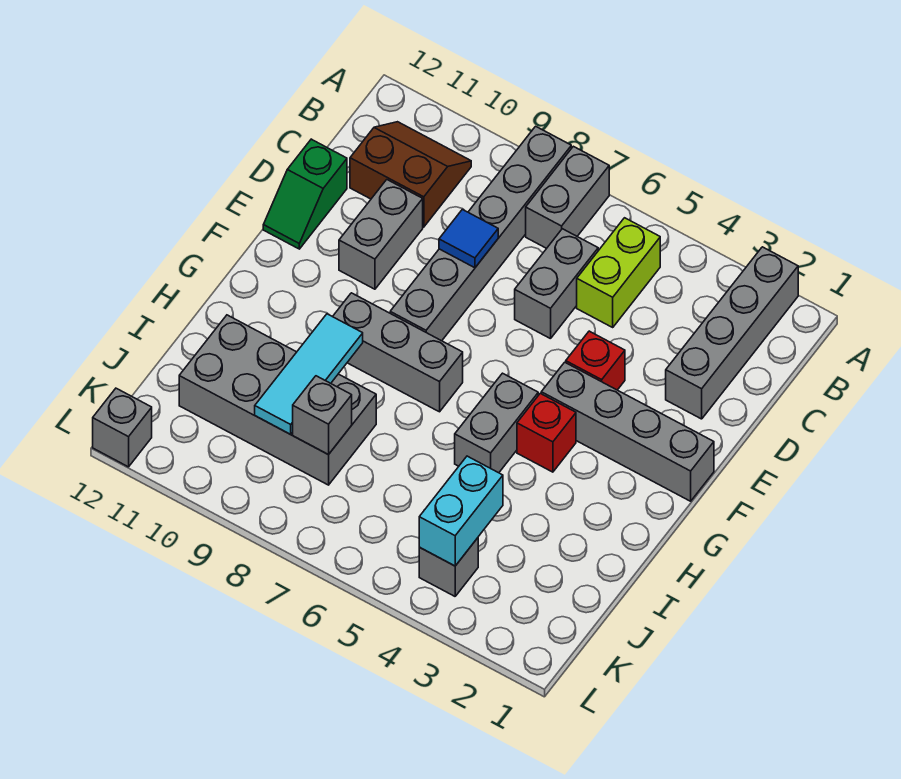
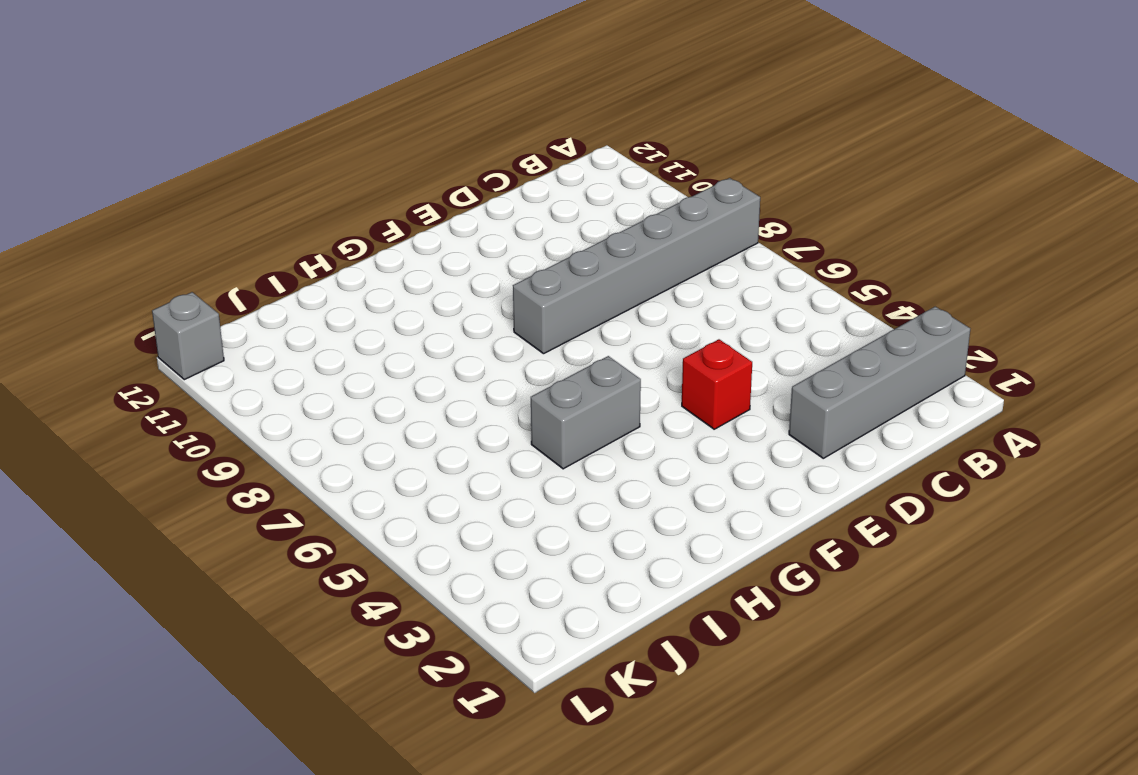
none -> grey 1x2 brick [526,146,609,248]
none -> lime 1x2 brick [577,218,660,327]
none -> brown 2x2 slope [350,122,471,227]

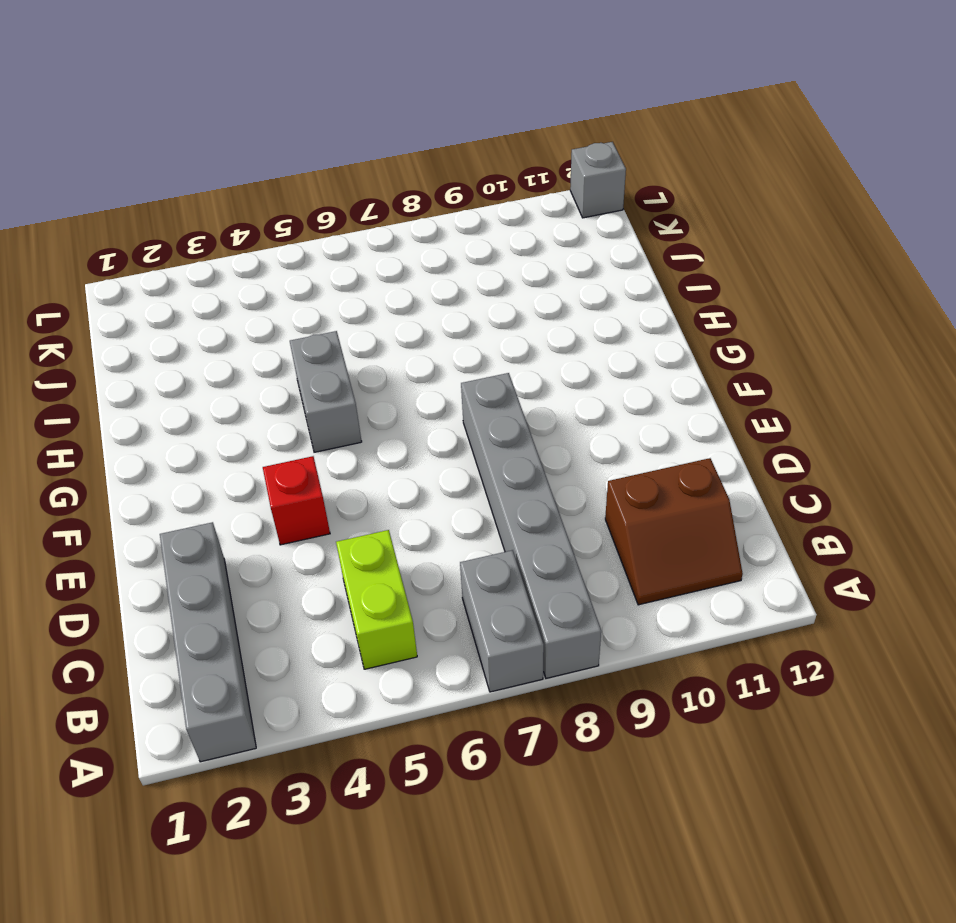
none -> grey 1x2 brick [515,229,598,339]
none -> grey 1x2 brick [339,180,423,289]
none -> green 1x2 slope [263,139,347,249]

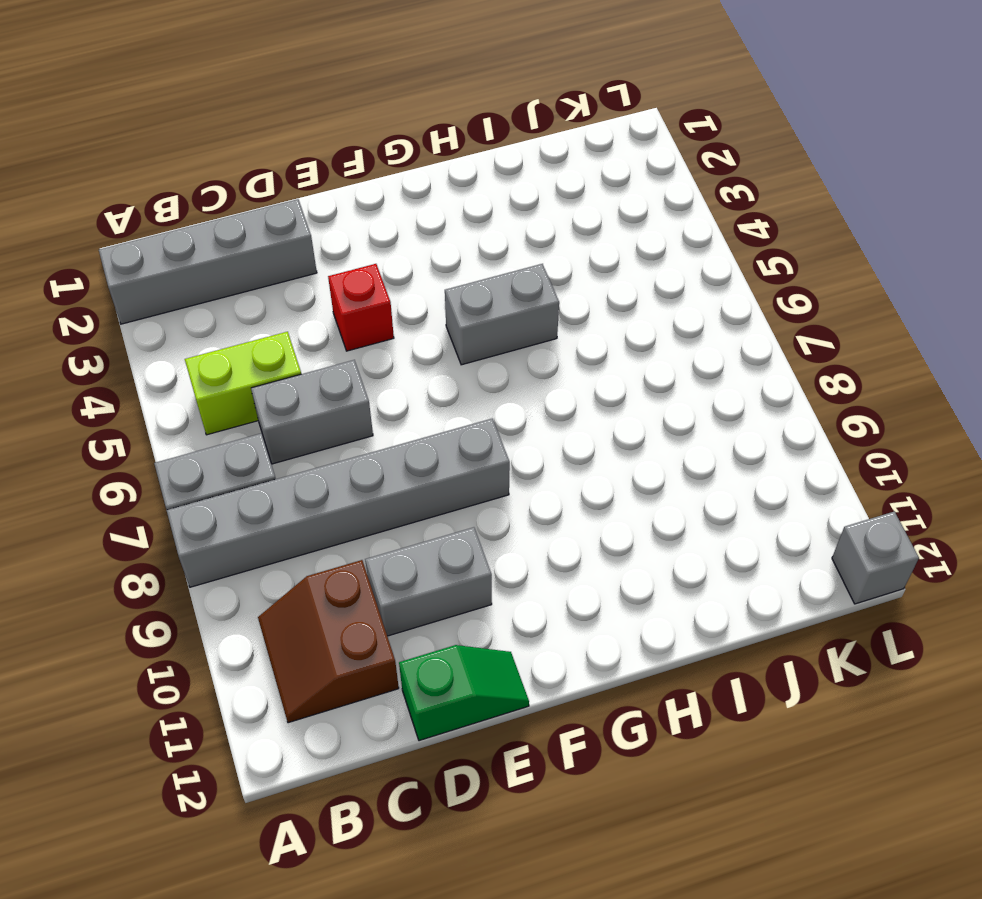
none -> grey 1x4 brick [541,362,714,501]
none -> red 1x1 brick [517,393,576,472]
none -> grey 1x3 brick [333,293,463,412]

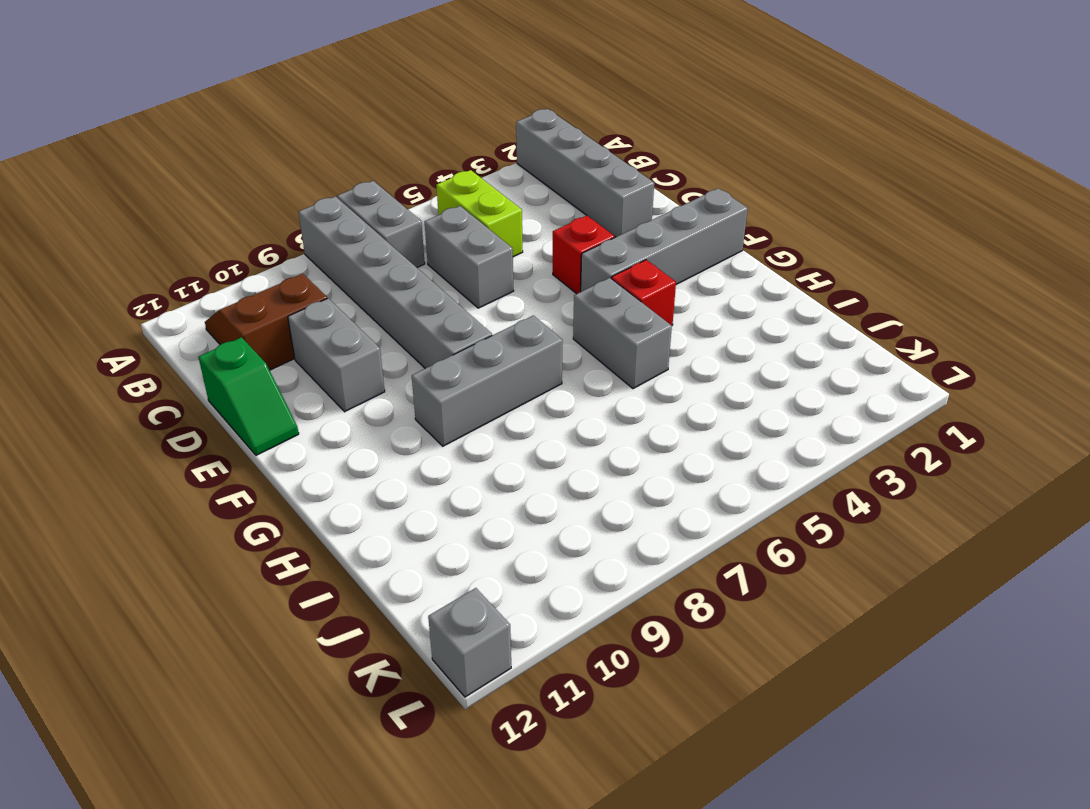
none -> grey 2x4 brick [179,315,376,485]
none -> grey 1x1 brick [419,538,478,596]
none -> blue 1x1 tile [439,209,498,268]

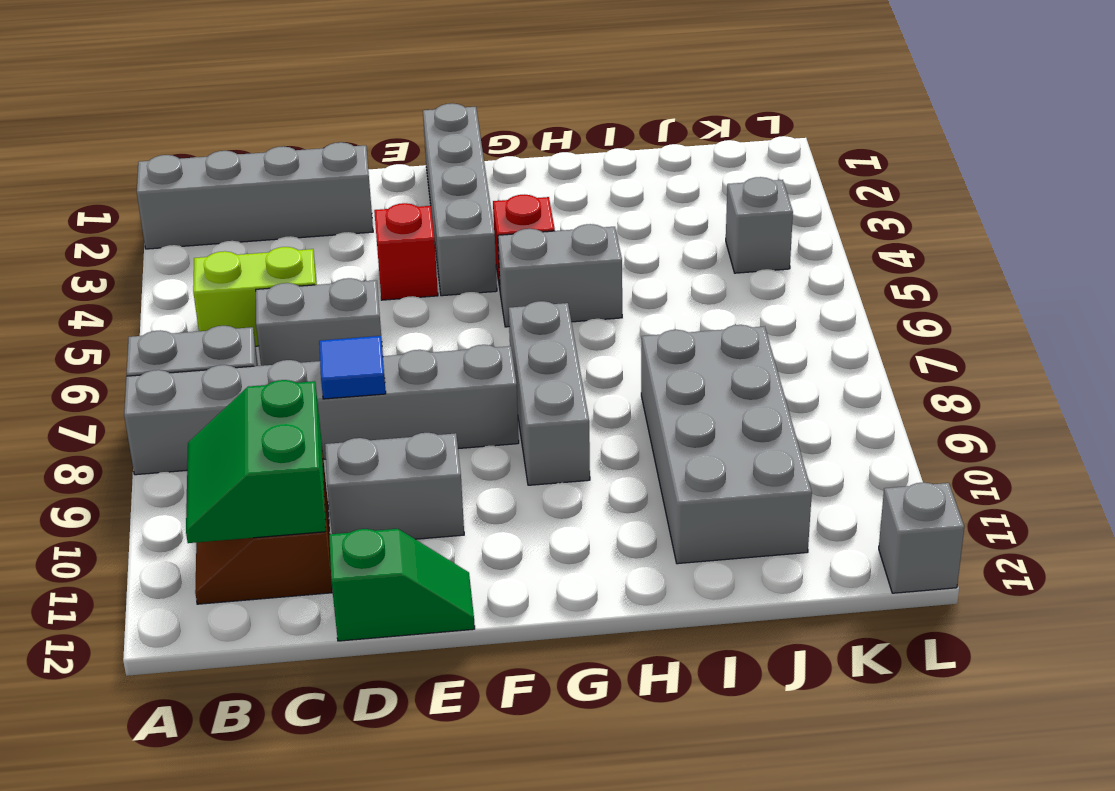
green 2x2 slope [186,380,326,543] -> none
none -> cyan 1x3 tile [255,314,363,434]
none -> cyan 1x2 brick [419,456,503,566]
none -> grey 1x1 brick [293,376,352,455]

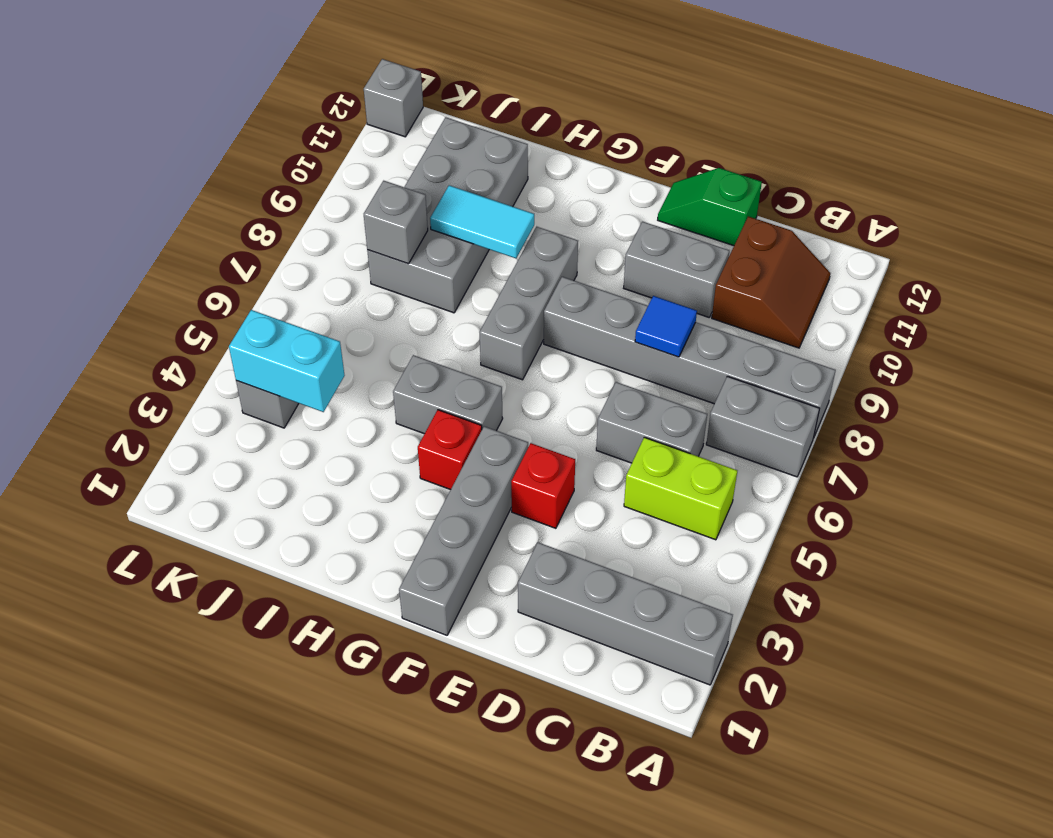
cyan 1x2 tile [430,185,534,258] -> cyan 1x3 tile [255,314,363,434]

